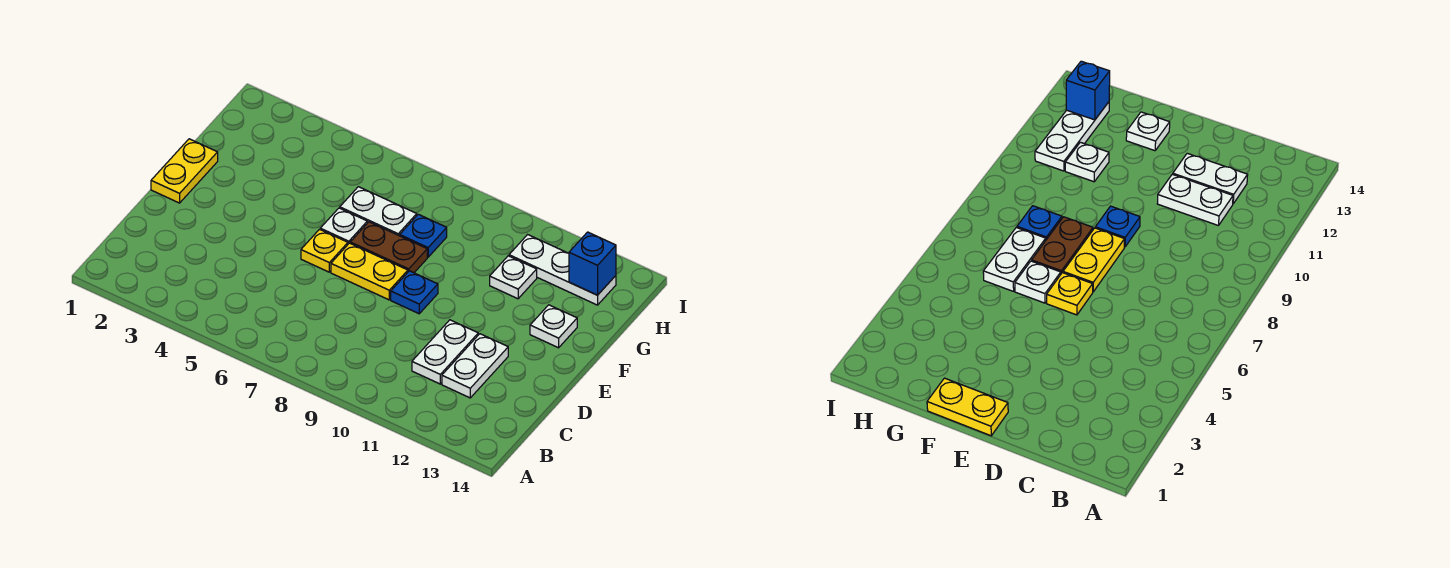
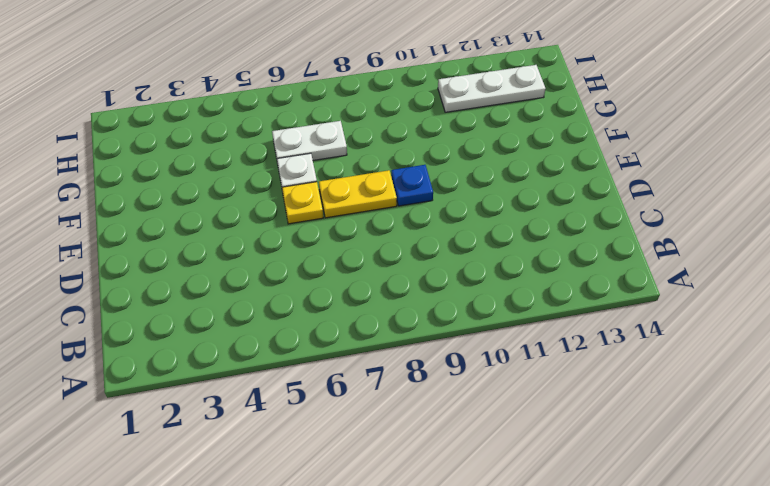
none -> white 1x2 plate [412,320,478,384]
none -> white 1x2 plate [442,334,508,398]
none -> yellow 1x2 plate [151,139,218,203]

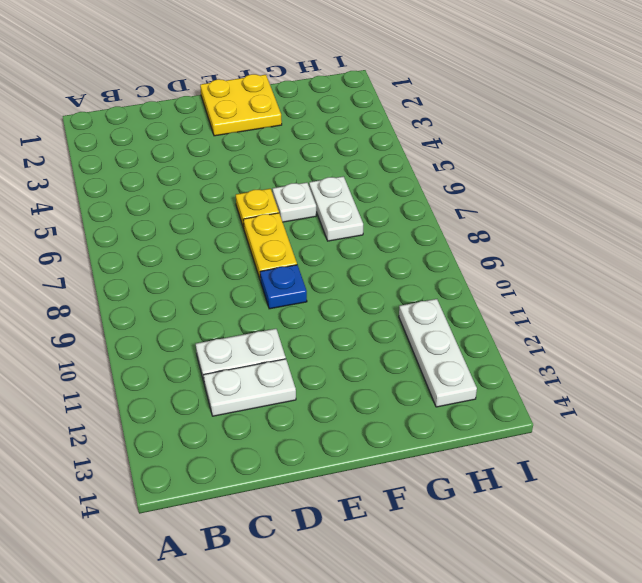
yellow 2x2 plate [200,74,282,136] -> yellow 1x2 plate [151,139,218,203]
none -> brown 1x2 plate [350,222,427,273]
none -> white 1x1 plate [530,305,577,348]
none -> blue 1x1 plate [400,214,447,257]

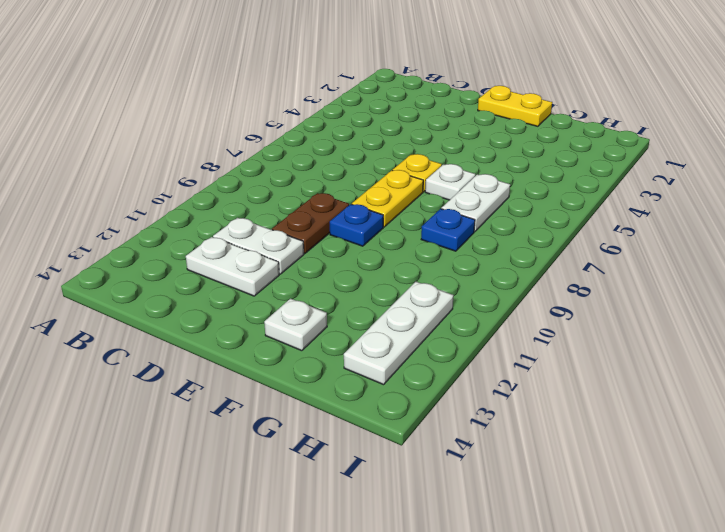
brown 1x2 plate [272,193,349,254] -> brown 1x2 plate moved to [350,222,427,273]
none -> white 1x1 plate [490,256,537,299]
none -> blue 1x1 brick [569,232,616,295]

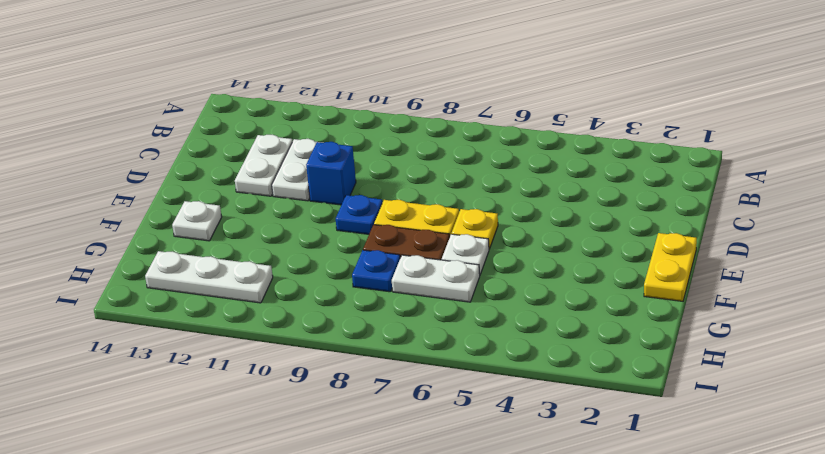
blue 1x1 brick [306,142,356,205] -> blue 1x1 brick moved to [569,232,616,295]
none -> white 1x1 plate [490,256,537,299]

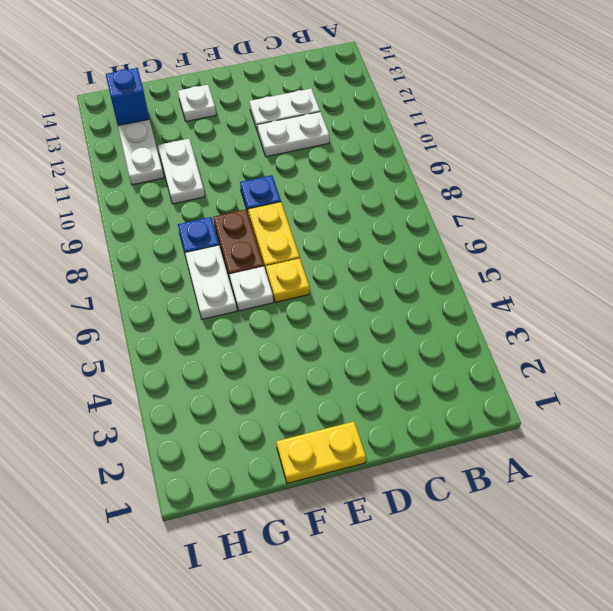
white 1x2 plate [158,139,205,204] -> white 1x1 plate [490,256,537,299]

